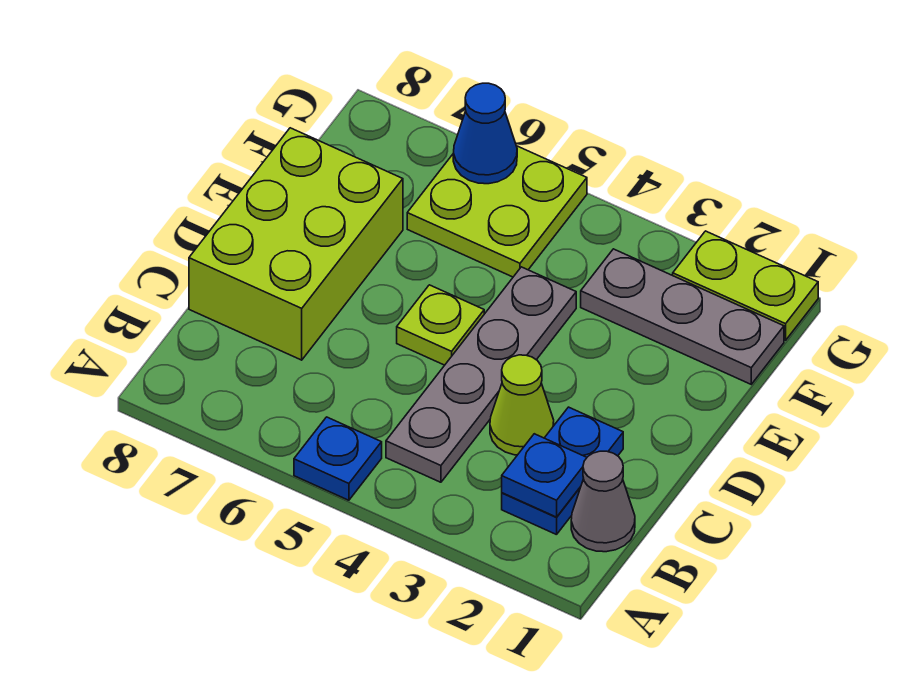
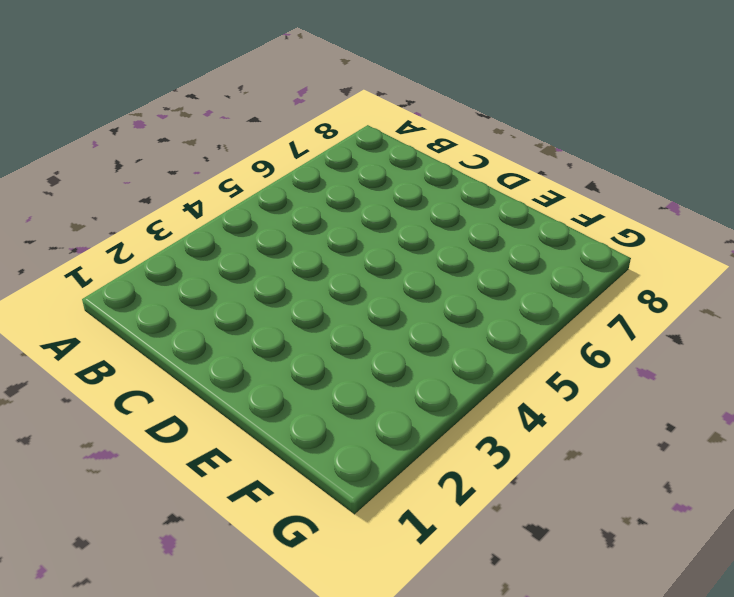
none -> blue 1x1 plate [294,417,382,500]
none -> grey 1x1 cone [571,451,635,552]
none -> blue 1x2 plate [502,407,623,535]

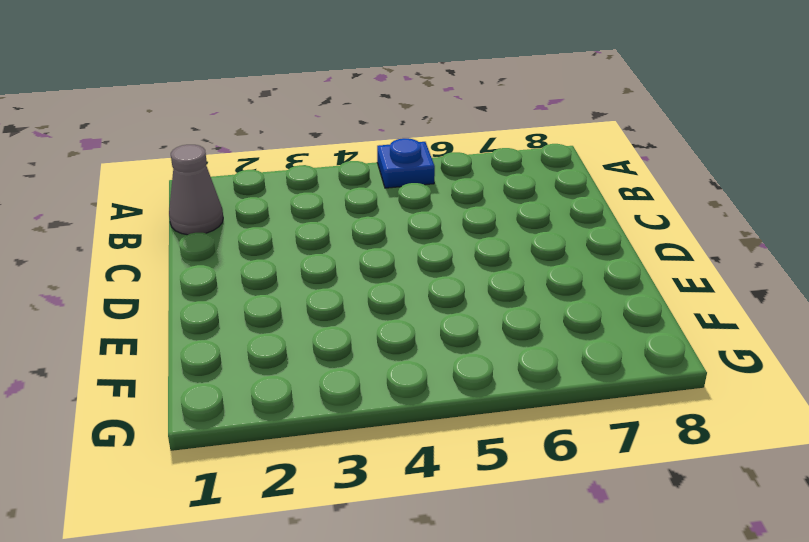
none -> blue 1x2 plate [502,407,623,535]
none -> grey 1x4 plate [386,267,576,482]
none -> lime 1x1 cone [490,355,554,455]

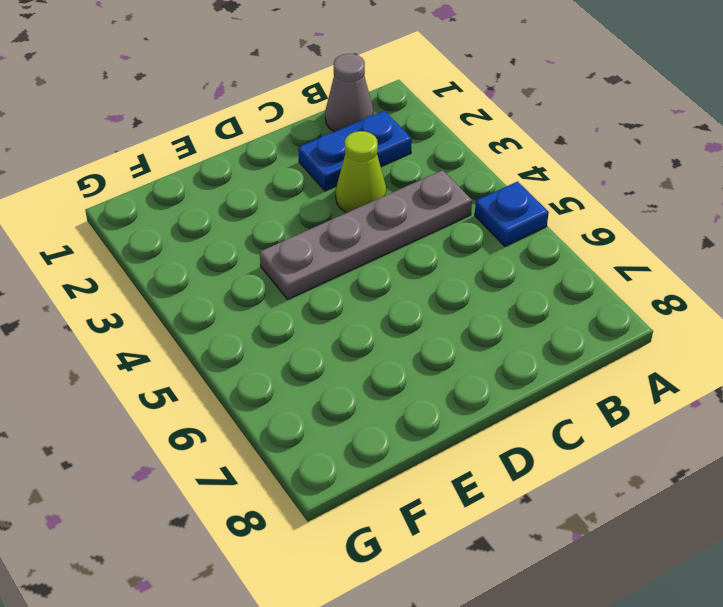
none -> lime 2x3 brick [189,128,403,360]
none -> lime 1x1 plate [397,285,484,365]
none -> grey 1x3 plate [581,249,784,384]

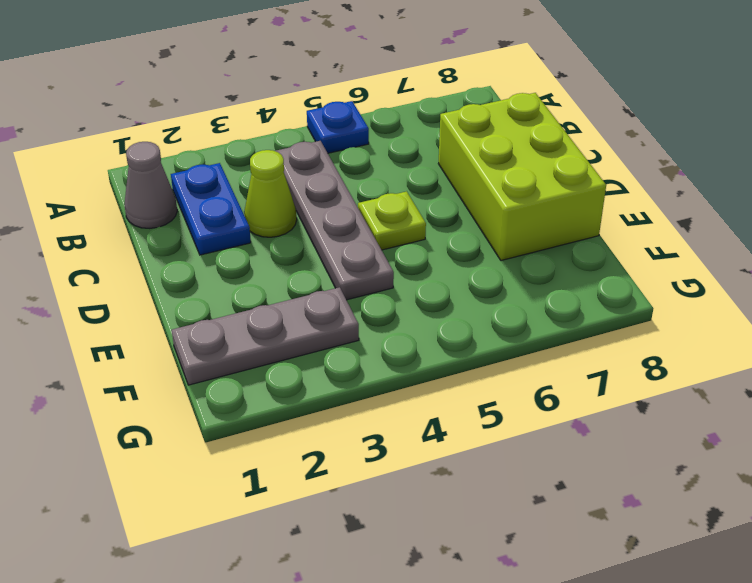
none -> lime 2x2 plate [407,146,587,277]
none -> lime 1x2 plate [673,231,818,340]
none -> blue 1x1 plate [502,434,587,517]

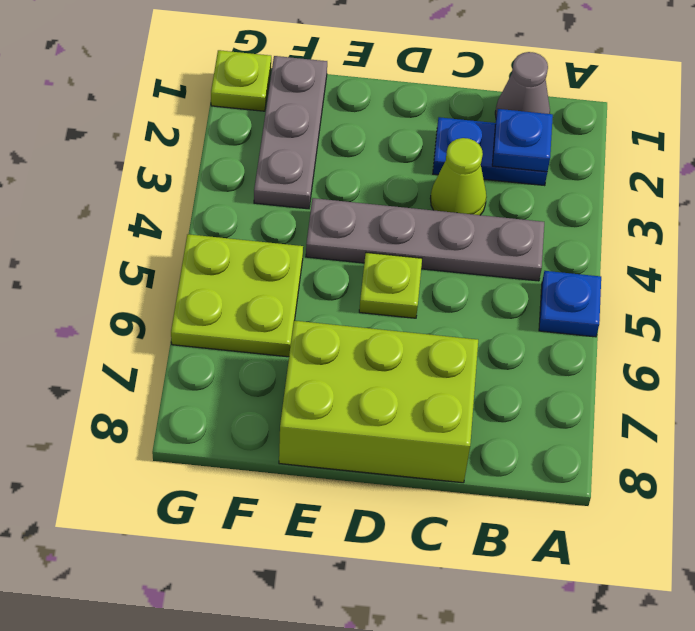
lime 1x1 plate [211,50,271,111] -> lime 1x2 plate [673,231,818,340]
none -> blue 1x1 cone [453,83,517,184]

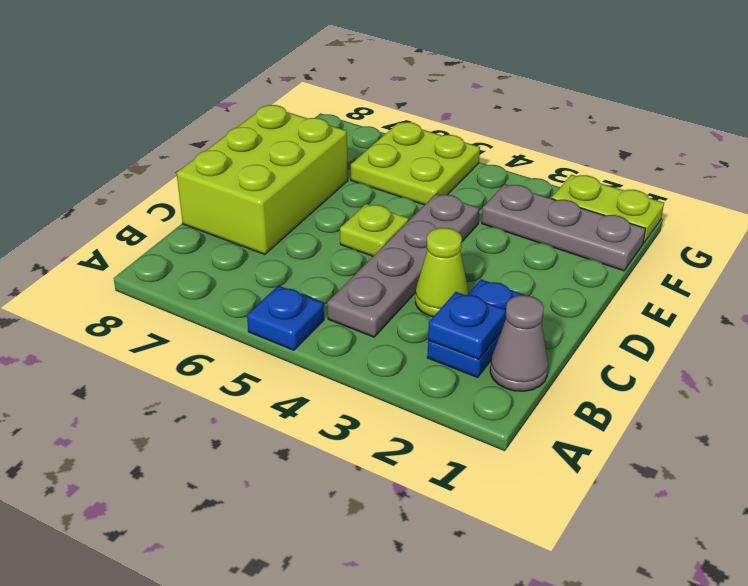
none -> blue 1x1 cone [453,83,517,184]

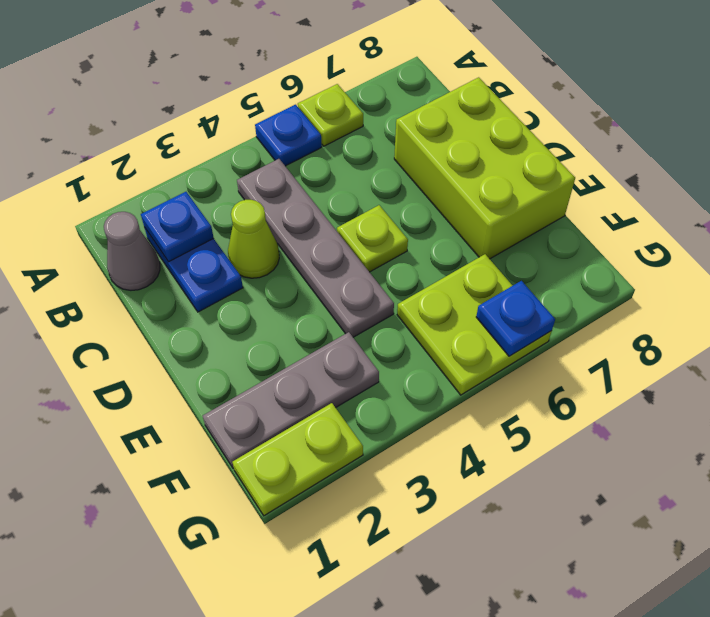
lime 1x1 plate [298,84,363,146] -> none
blue 1x1 plate [476,281,555,356] -> blue 1x1 cone [453,83,517,184]

